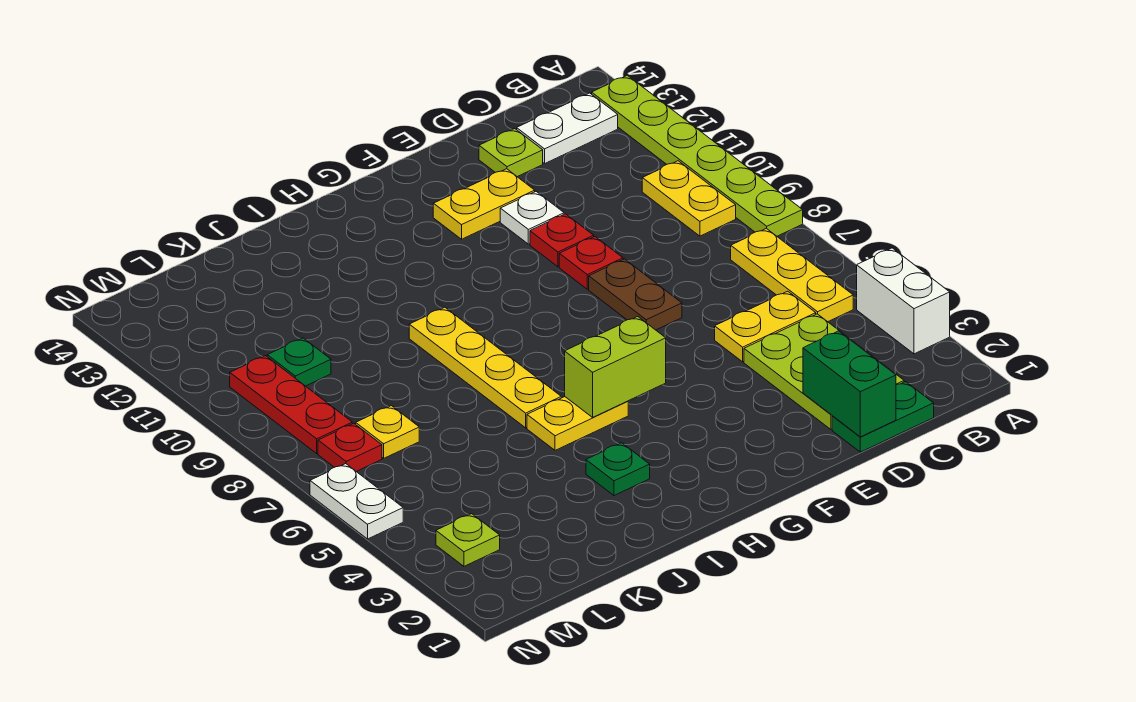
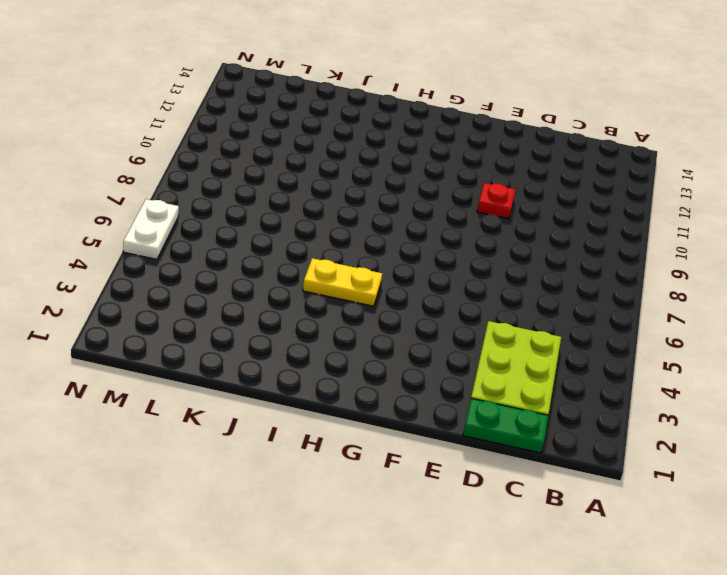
none -> white 1x2 brick [857,248,950,354]
none -> lime 1x6 plate [592,75,803,236]
none -> yellow 1x3 plate [731,228,853,322]

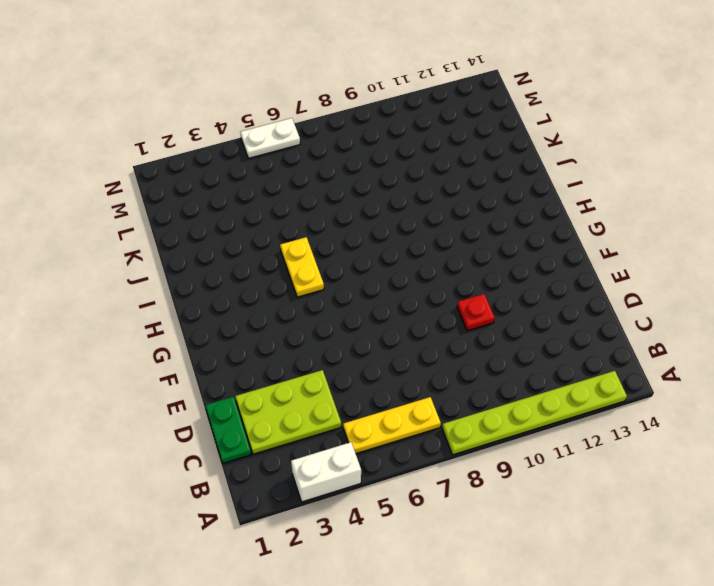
none -> yellow 1x2 plate [642,161,736,236]
none -> white 1x2 plate [517,93,618,163]
none -> yellow 1x2 plate [715,291,816,362]

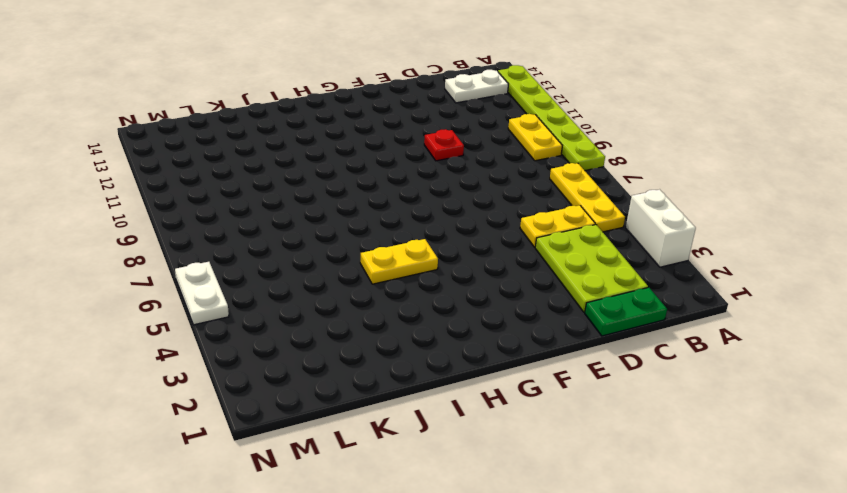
none -> lime 1x1 plate [479,129,543,177]
none -> brown 1x2 plate [589,259,682,330]
none -> red 1x1 plate [559,237,623,289]

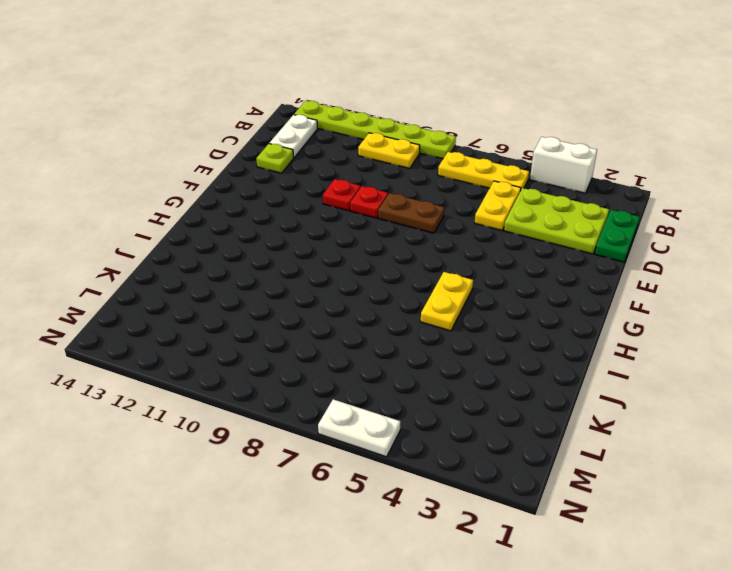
none -> white 1x1 plate [500,192,564,244]
none -> yellow 1x2 plate [433,169,535,239]
none -> green 1x1 plate [586,443,650,496]

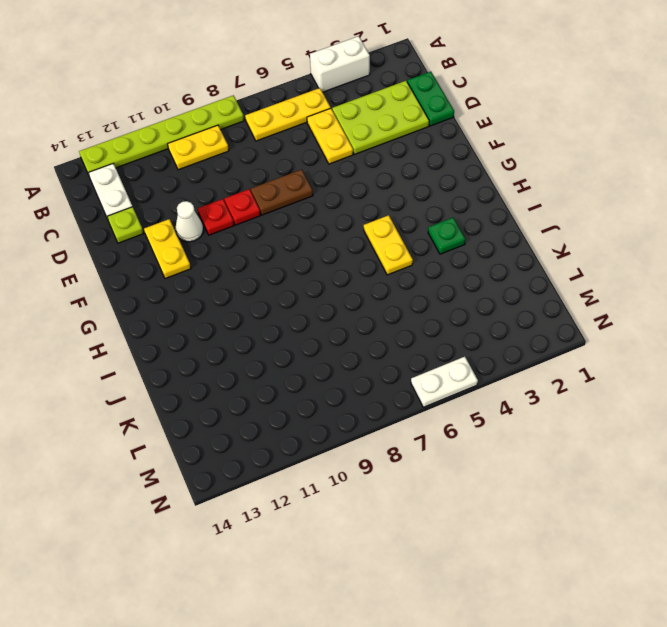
white 1x1 cone [175,201,203,242] -> white 1x1 plate [500,192,564,244]
none -> yellow 1x4 plate [409,307,561,428]
none -> yellow 1x1 plate [356,406,419,458]
none -> green 1x1 plate [267,338,331,386]

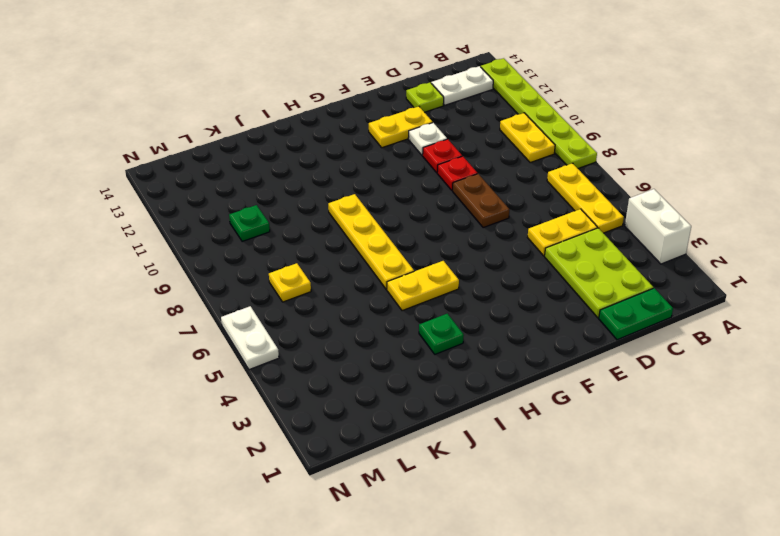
none -> lime 1x1 plate [436,514,500,566]
none -> red 1x1 plate [318,423,382,471]
none -> red 1x3 plate [230,356,352,453]

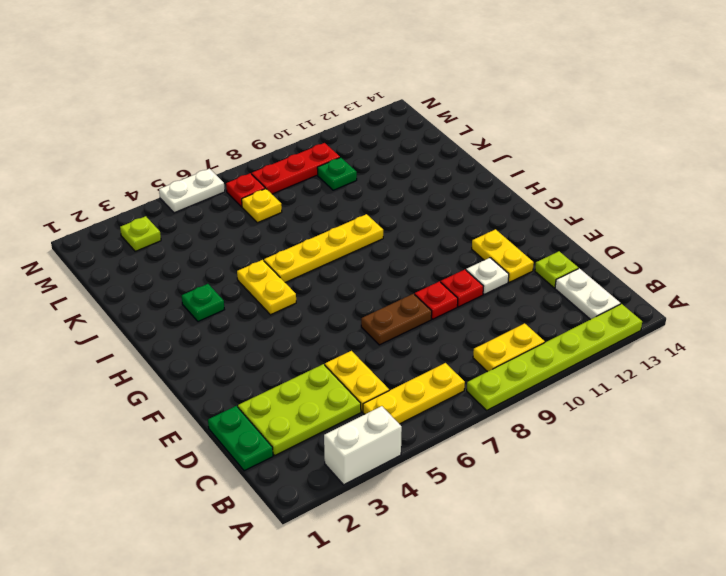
none -> green 1x2 brick [803,331,896,437]
none -> lime 1x2 brick [565,317,666,417]

